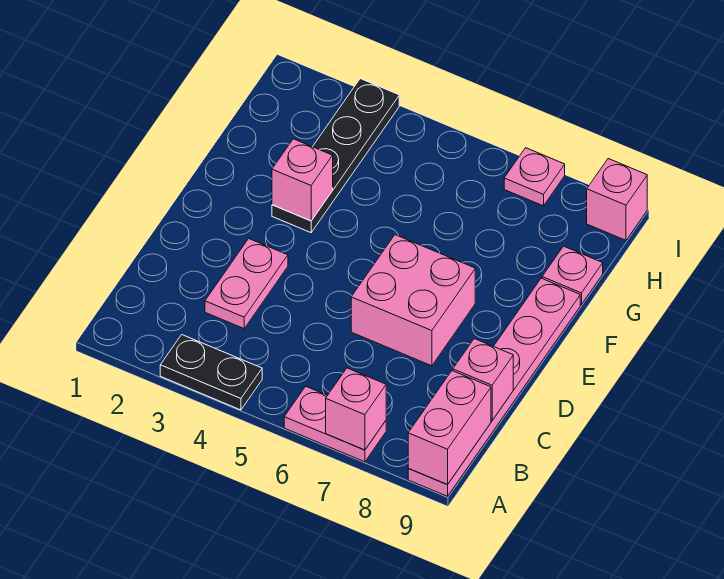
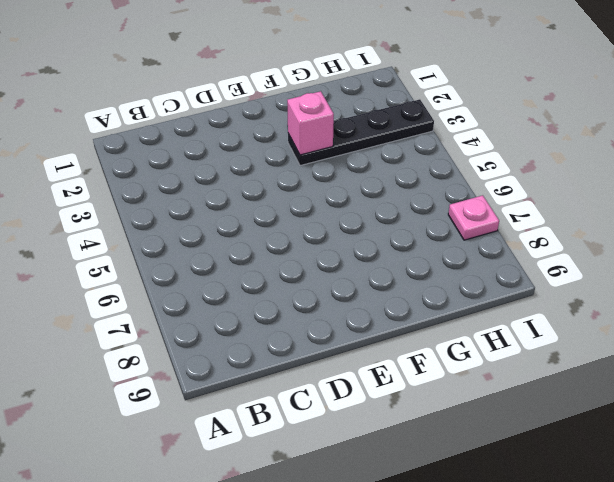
none -> black 1x2 plate [160,335,262,410]
none -> pink 1x2 plate [284,386,386,462]
none -> pink 1x6 plate [408,278,580,496]

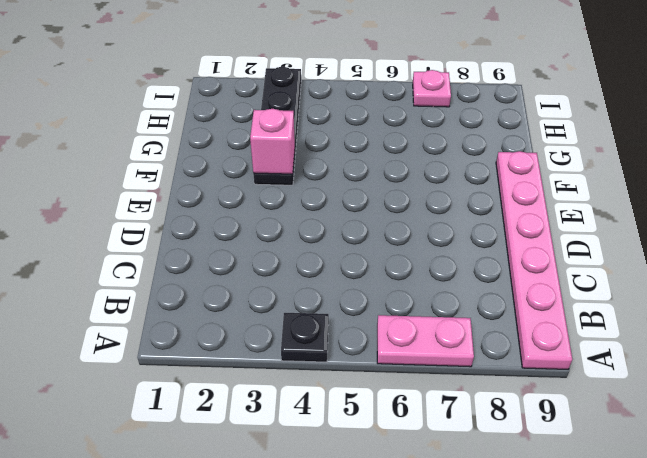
black 1x1 plate [281,313,329,362] -> black 1x2 plate [160,335,262,410]
none -> pink 1x2 plate [205,239,288,329]
none -> pink 2x2 brick [351,235,475,366]
none -> pink 1x1 plate [542,246,603,304]

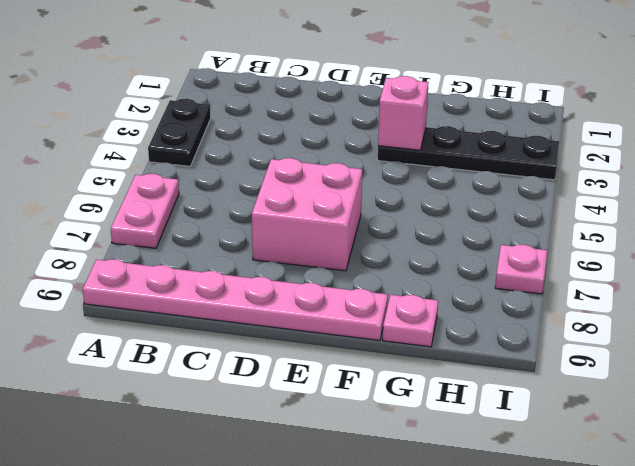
none -> pink 1x2 plate [205,239,288,329]
none -> pink 1x1 brick [587,159,647,240]
none -> pink 1x1 brick [326,368,386,450]

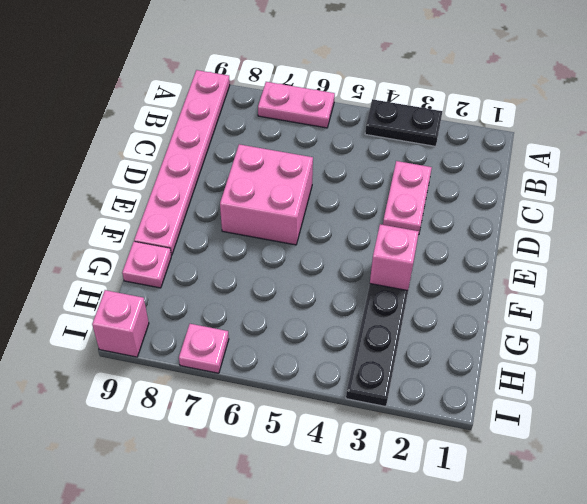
none -> pink 1x1 brick [326,368,386,450]
none -> pink 1x2 brick [408,371,491,484]
none -> pink 1x1 brick [453,339,513,420]

